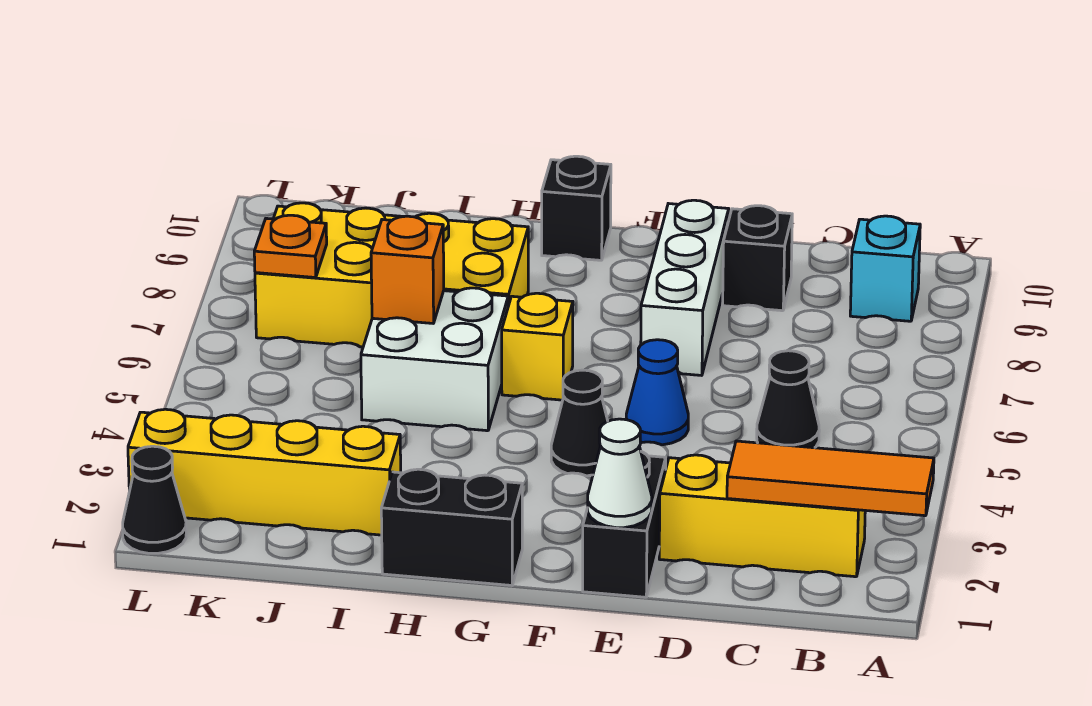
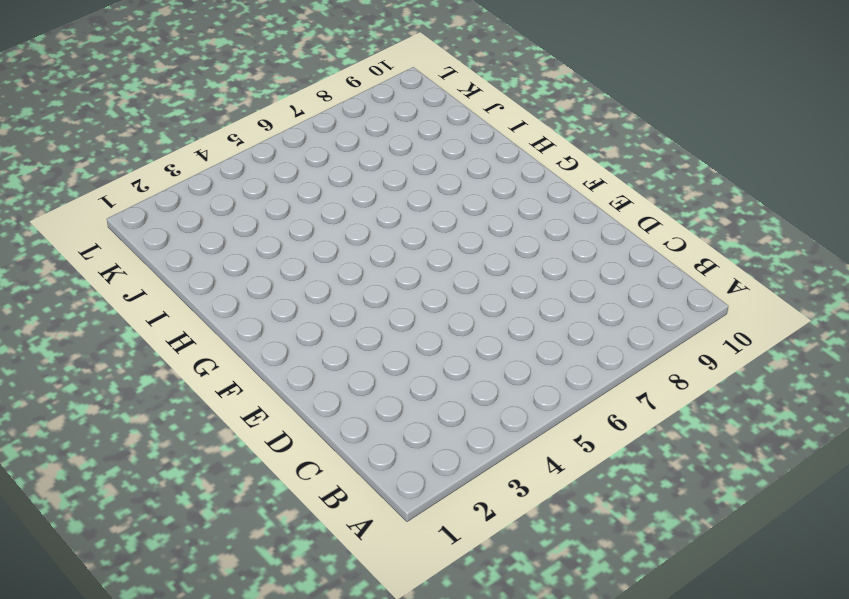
none -> yellow 1x3 brick [659,455,865,577]
none -> cyan 1x1 brick [850,216,920,321]
none -> black 1x1 cone [757,351,819,448]

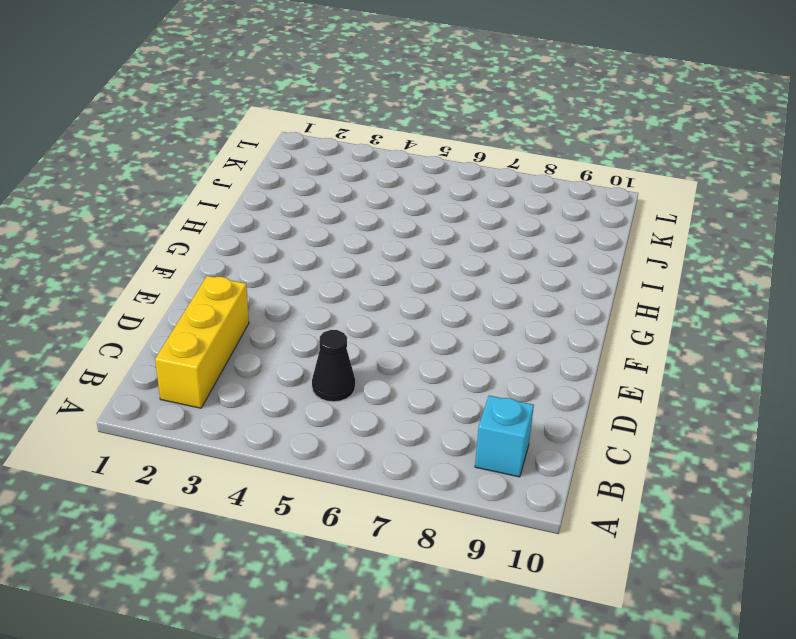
none -> black 1x1 brick [723,206,792,311]
none -> black 1x2 brick [583,452,666,597]
none -> blue 1x1 cone [626,340,688,445]

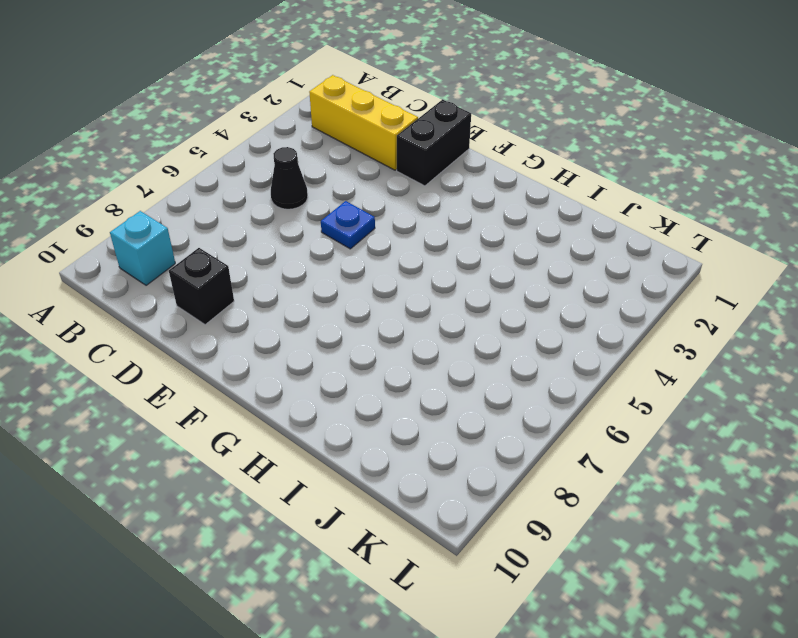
blue 1x1 plate [321,201,375,249] -> blue 1x1 cone [626,340,688,445]
none -> white 1x3 brick [641,200,729,375]
none -> black 1x1 cone [551,370,608,476]
none -> black 1x2 brick [381,469,522,585]

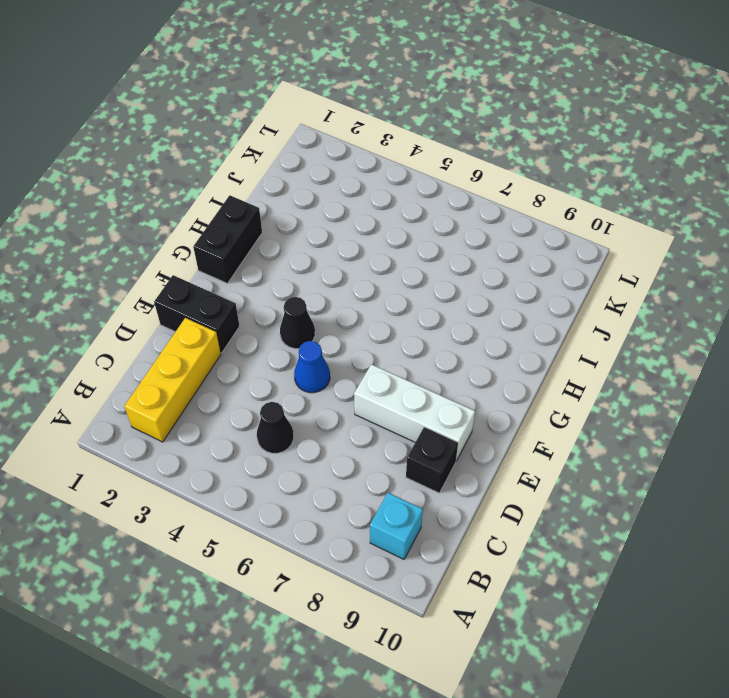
none -> yellow 1x1 brick [502,293,573,400]
none -> black 1x1 brick [542,156,611,260]
none -> white 2x2 brick [361,288,508,431]

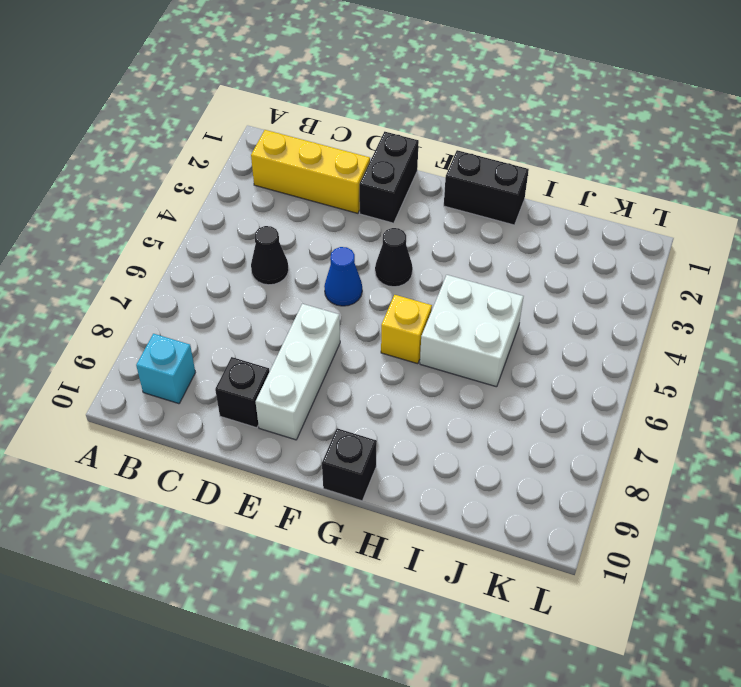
none -> yellow 2x4 brick [255,203,528,347]
none -> yellow 1x4 brick [128,409,401,535]
none -> black 1x1 cone [123,446,186,553]

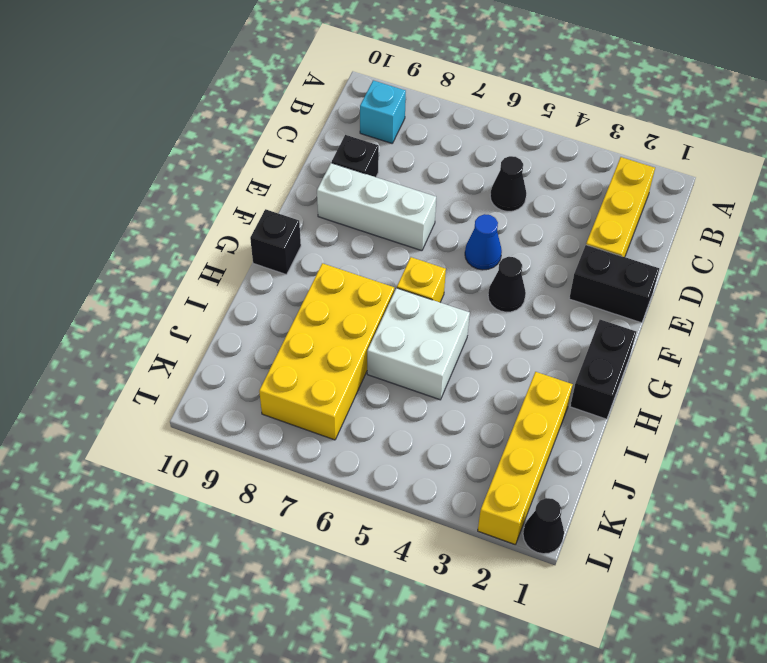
none -> orange 1x3 tile [727,441,934,516]
none -> white 1x1 cone [588,419,652,528]
none -> orange 1x1 brick [371,216,444,323]

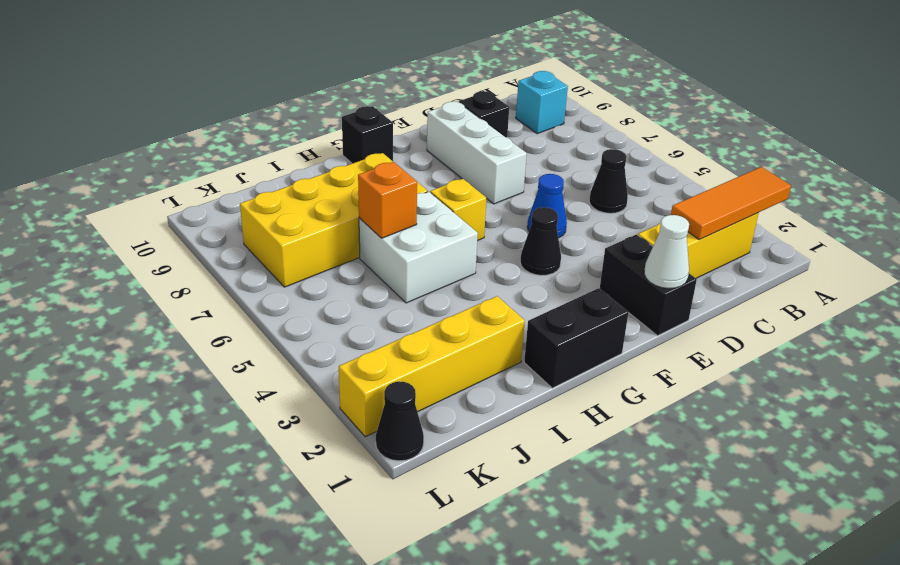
none -> orange 1x1 plate [254,215,327,278]

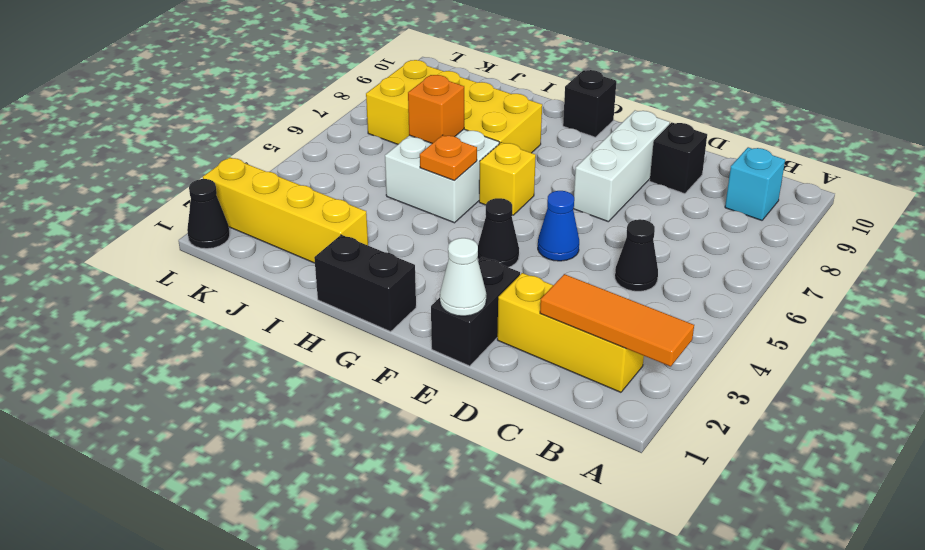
orange 1x1 plate [420,135,477,181] -> orange 1x1 plate moved to [254,215,327,278]

